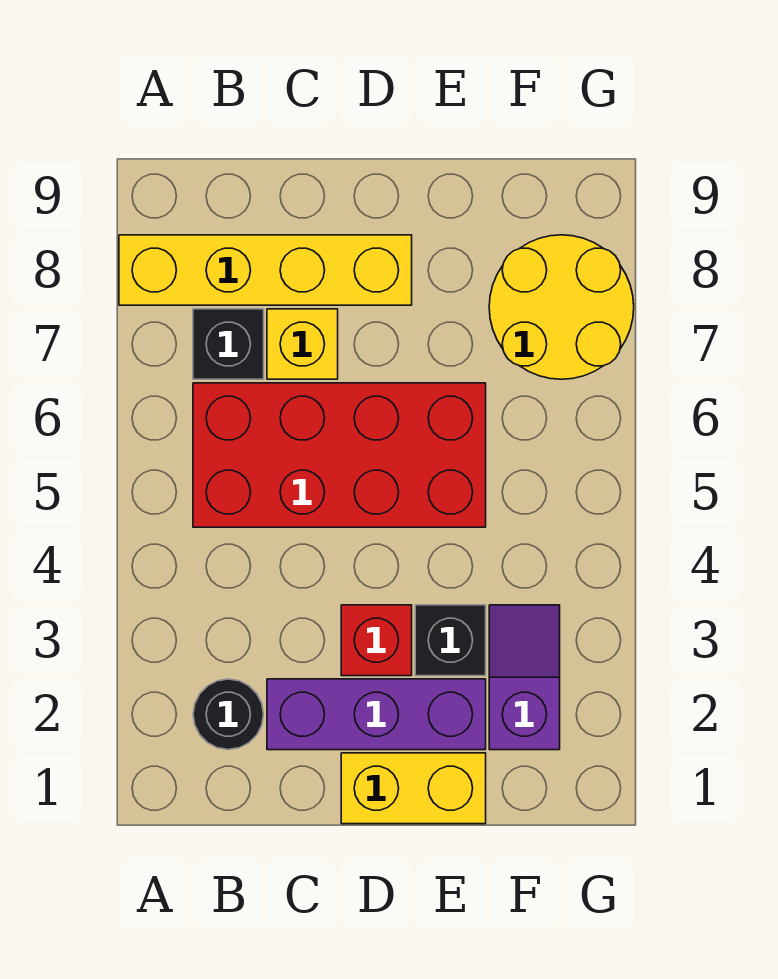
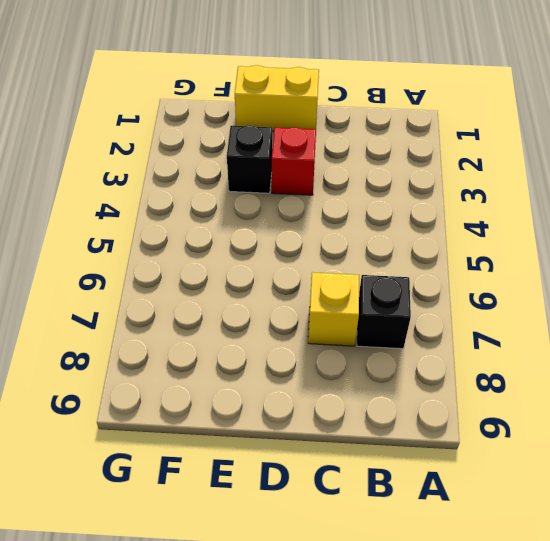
none -> yellow 1x4 brick [119,235,412,305]
none -> black 1x1 round brick [193,679,264,750]

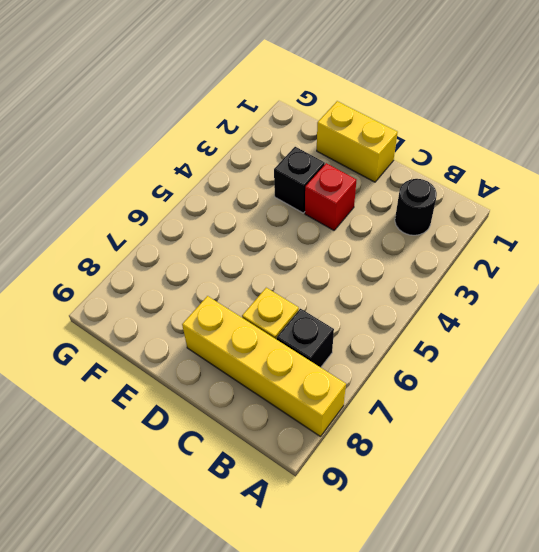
none -> red 2x4 brick [193,383,486,527]
none -> purple 1x3 brick [267,679,486,750]

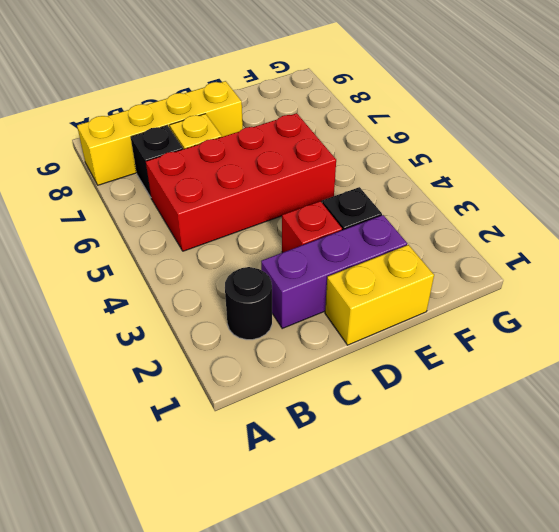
none -> purple 1x2 slope [489,605,560,750]
none -> yellow 2x2 round brick [489,235,634,379]

